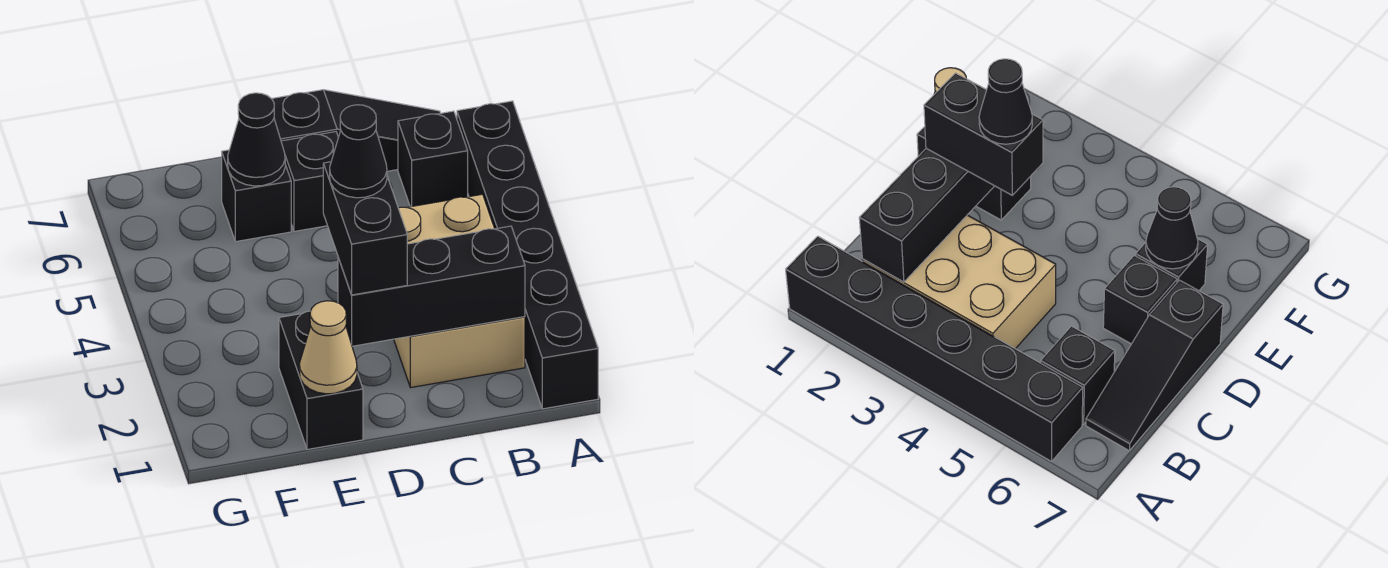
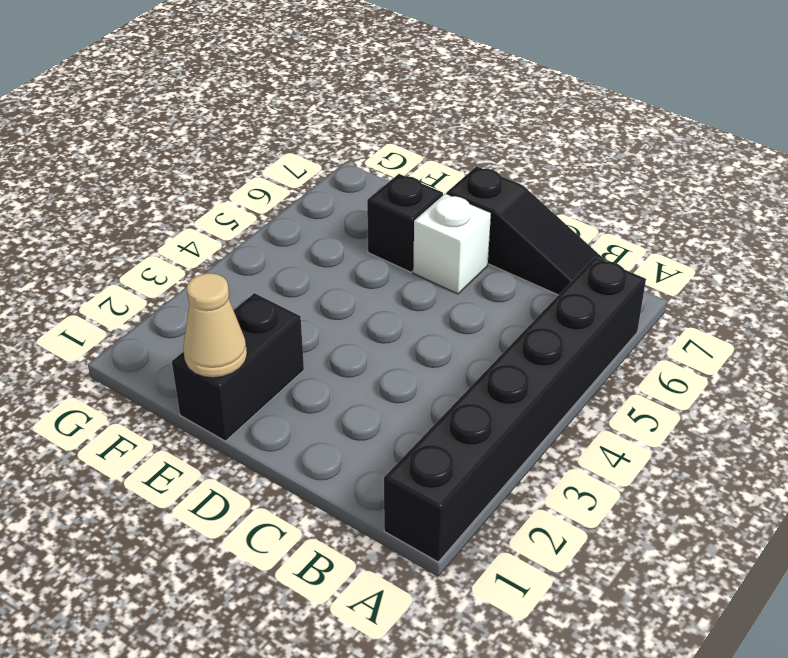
white 1x1 brick [413,193,491,294] -> black 1x1 brick [281,132,339,231]
none -> tan 2x3 brick [394,194,525,388]
none -> black 1x1 brick [398,111,468,207]
none -> black 1x3 brick [338,226,525,346]

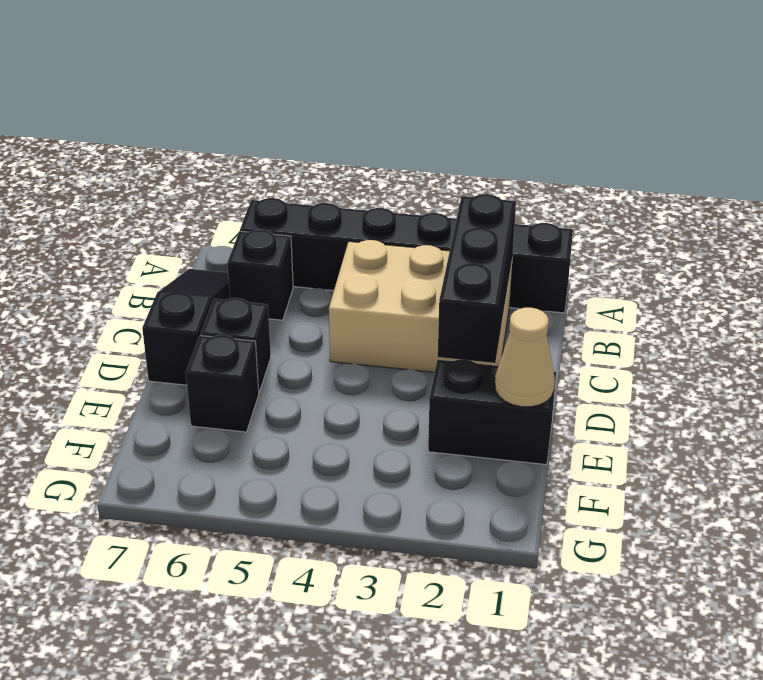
none -> black 1x1 cone [228,93,285,186]
none -> black 1x2 brick [323,162,407,295]
none -> black 1x1 cone [330,105,387,198]

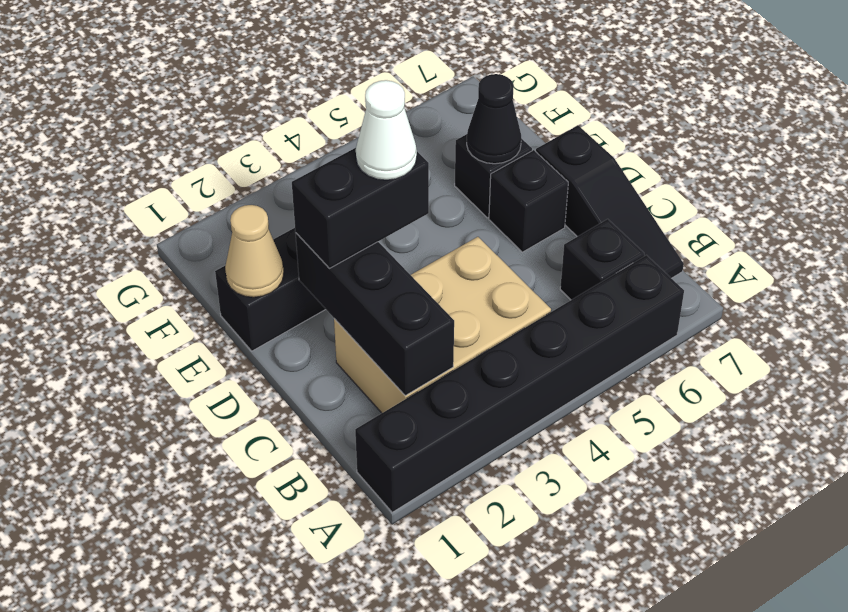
white 1x1 cone [356,80,417,180] -> black 1x1 cone [330,105,387,198]

